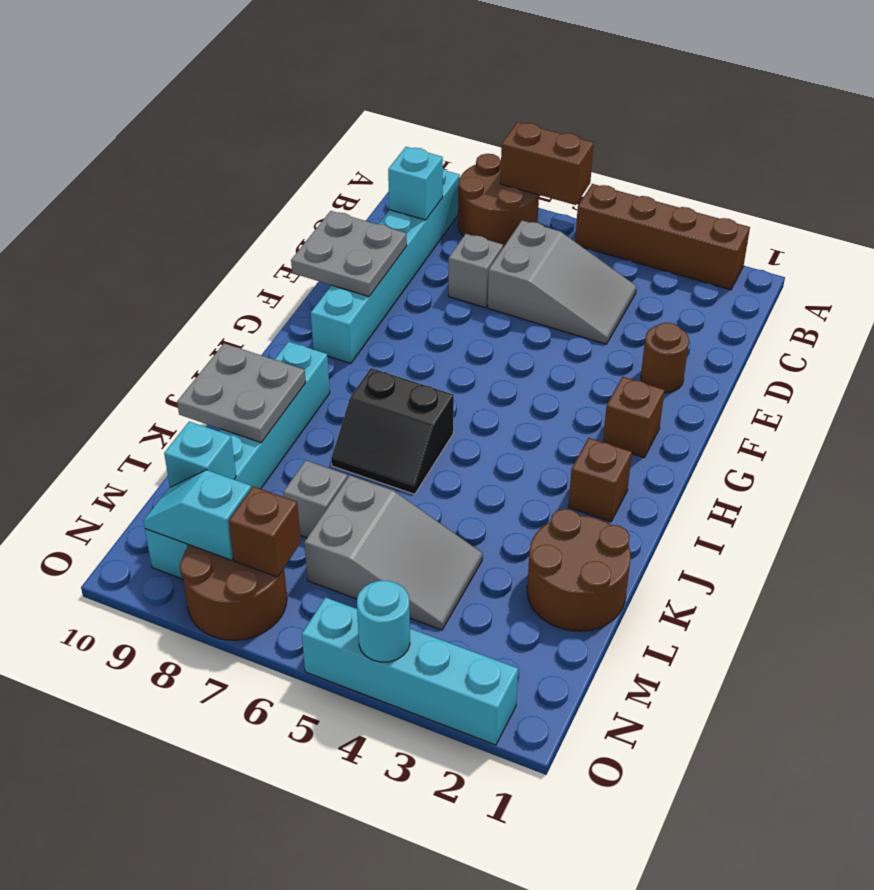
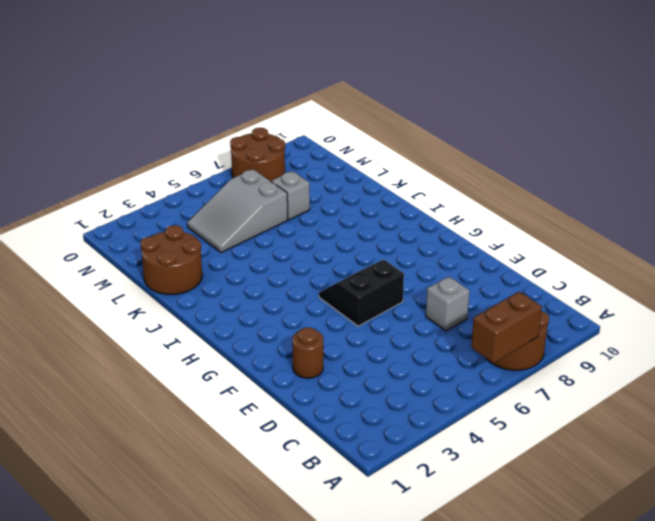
black 2x2 slope [319,260,404,326] -> black 2x2 slope moved to [331,368,454,494]
none -> brown 1x4 brick [575,184,750,290]
none -> cyan 1x6 brick [311,169,460,363]
none -> grey 2x3 slope [488,220,637,344]

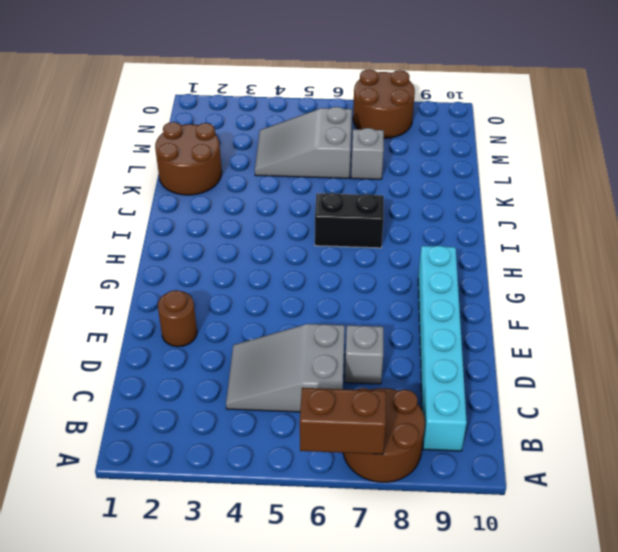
none -> brown 1x4 brick [575,184,750,290]
none -> brown 1x1 brick [603,377,665,458]
none -> brown 1x1 brick [568,438,632,522]

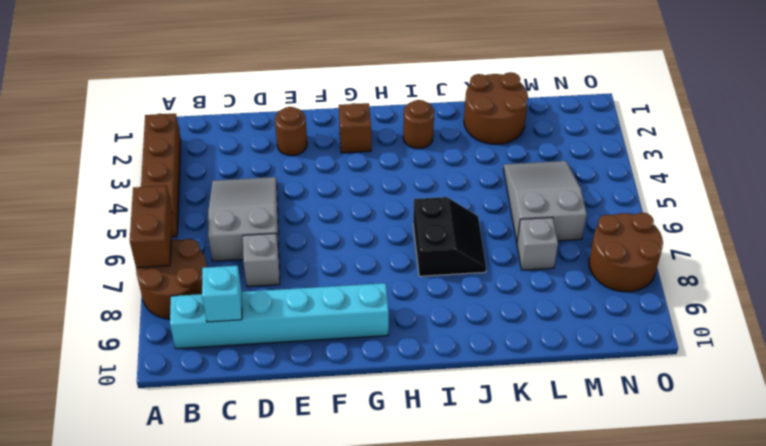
brown 1x1 round brick [403,100,434,149] -> brown 1x1 brick [568,438,632,522]
none -> cyan 1x6 brick [145,342,330,579]
none -> cyan 1x4 brick [302,597,518,745]
none -> grey 2x2 plate [291,211,407,297]

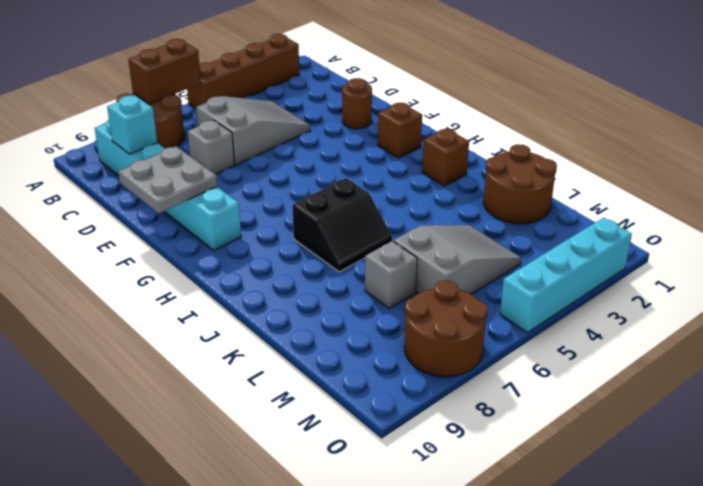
none -> cyan 1x6 brick [145,342,330,579]
none -> grey 2x2 plate [177,343,306,443]
none -> cyan 1x1 brick [164,421,236,487]

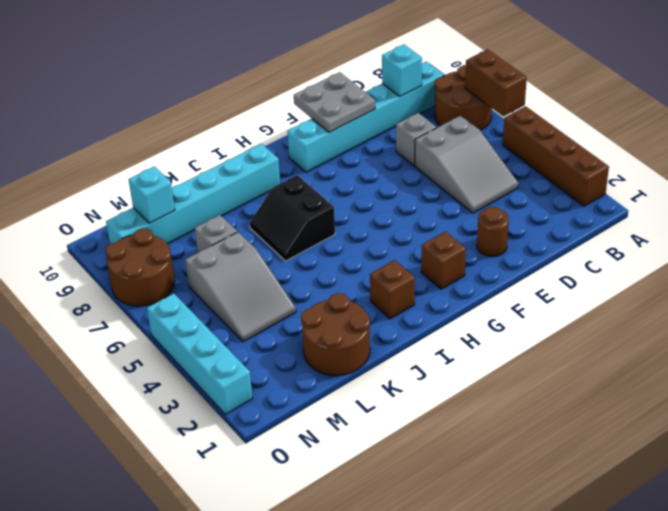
none -> grey 2x2 plate [177,343,306,443]
none -> brown 1x1 brick [229,486,301,577]
none -> cyan 1x2 slope [143,470,251,560]

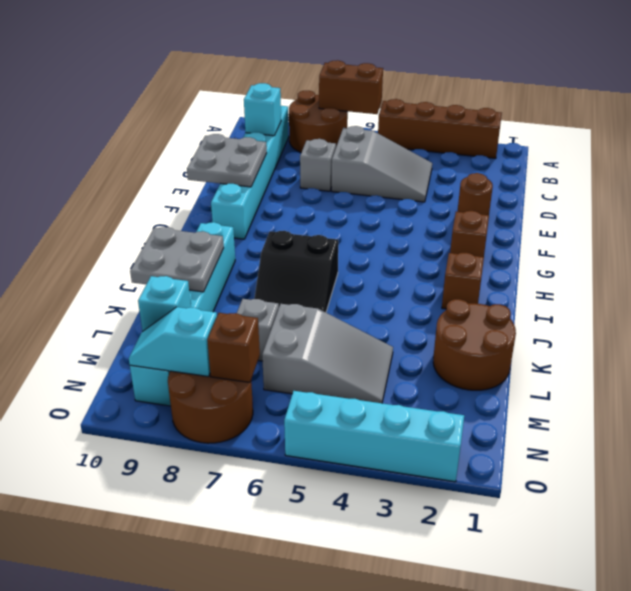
none -> cyan 1x1 round brick [357,581,410,662]

